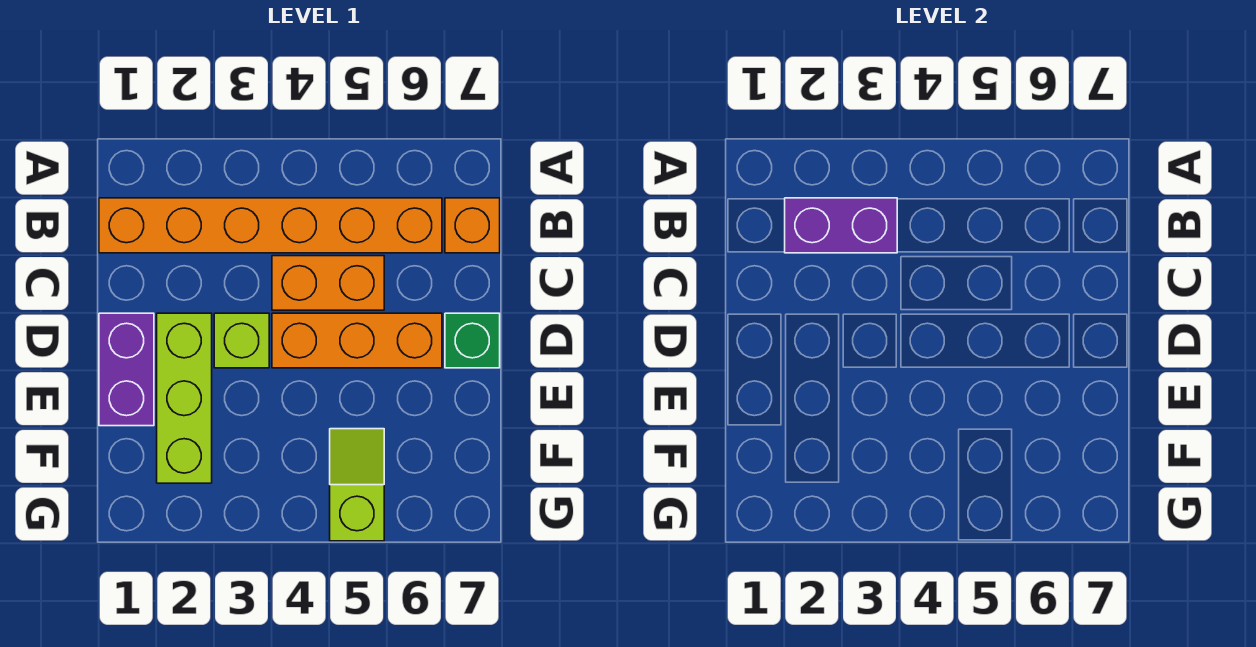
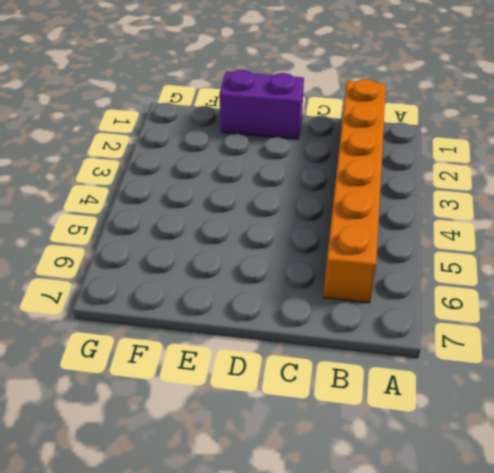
none -> orange 1x1 brick [445,198,500,253]
none -> orange 1x2 brick [272,256,384,310]

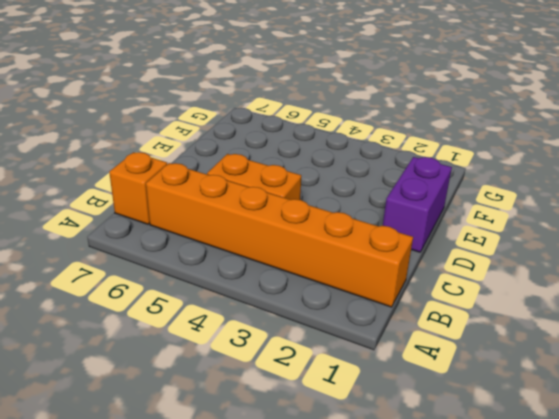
none -> lime 1x3 brick [157,313,212,483]
none -> lime 1x1 brick [214,313,269,368]

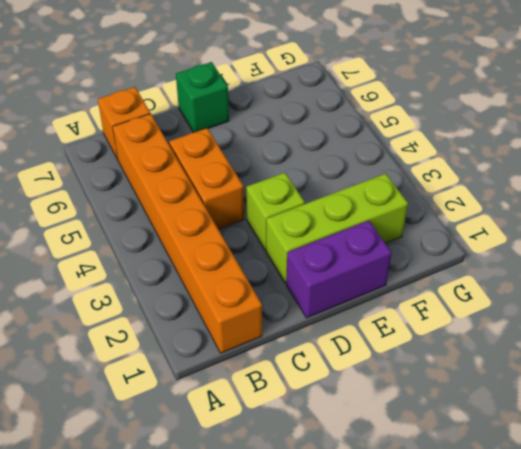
none -> orange 1x3 brick [272,313,442,368]
none -> lime 1x2 slope [330,429,384,541]

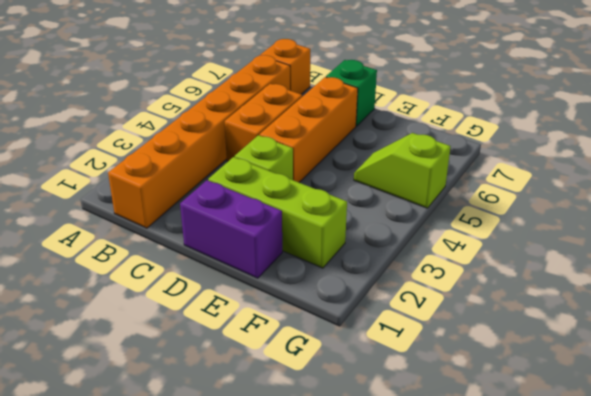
none -> purple 1x2 brick [785,198,897,253]

